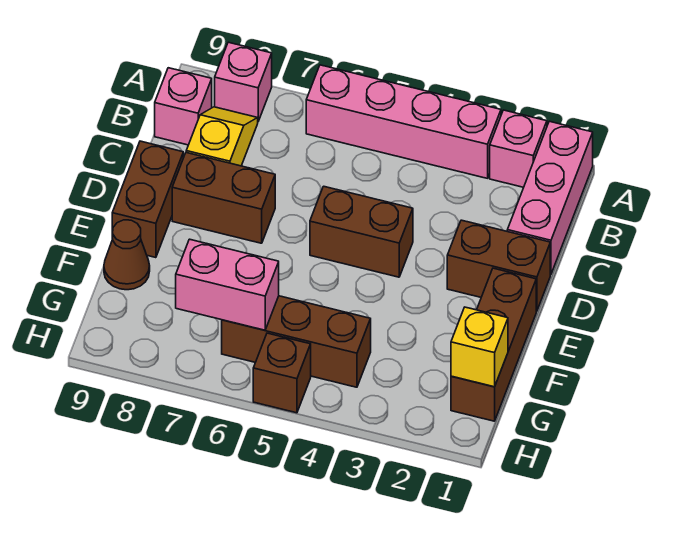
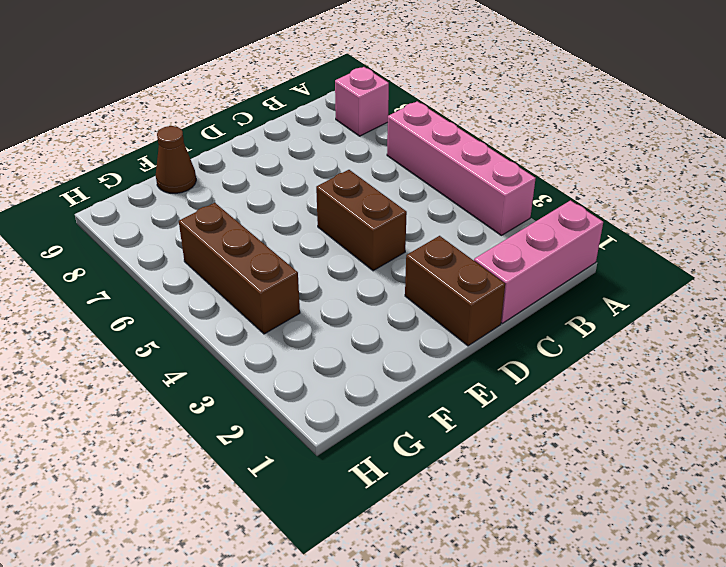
none -> pink 1x1 brick [490,110,547,187]
none -> yellow 1x2 slope [186,107,258,166]
none -> pink 1x1 brick [155,68,212,145]

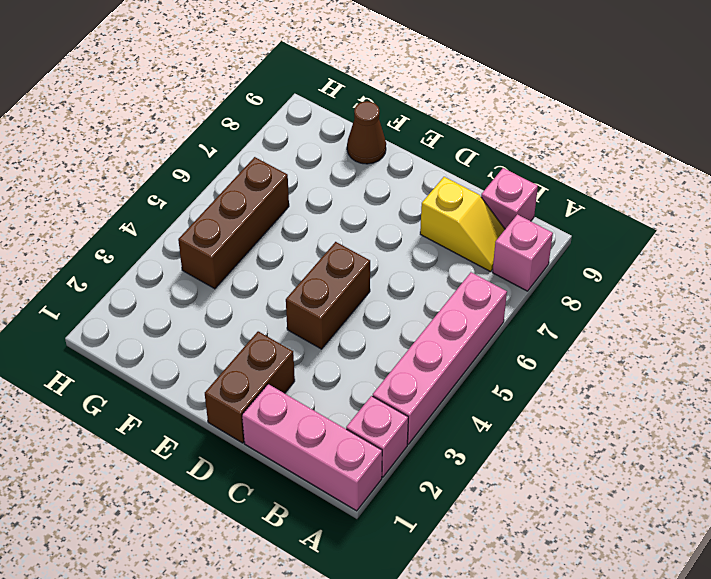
none -> brown 1x2 brick [172,153,275,243]
none -> brown 1x2 brick [112,141,183,258]
none -> brown 1x3 brick [451,268,536,421]

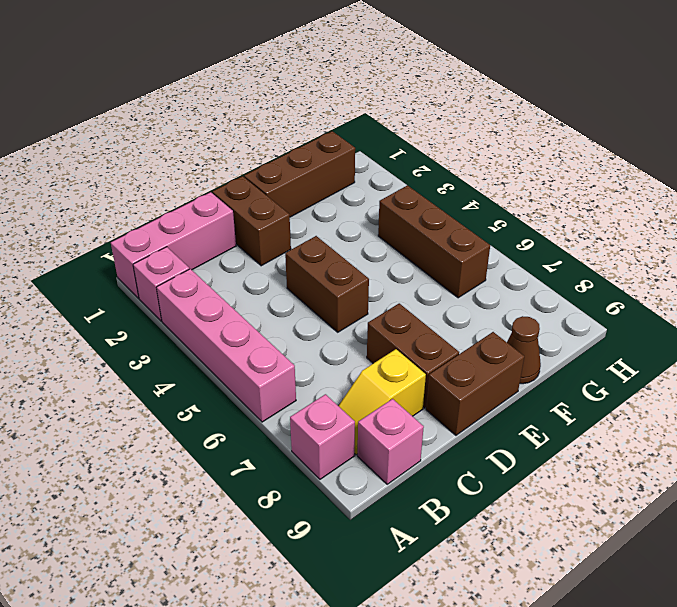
none -> brown 1x1 brick [253,333,311,413]
none -> yellow 1x1 brick [451,307,508,387]
none -> pink 1x2 brick [176,239,279,330]

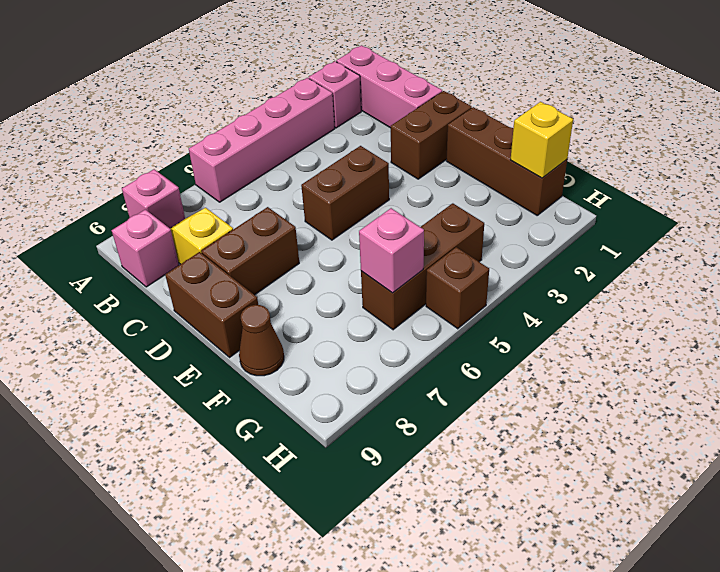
pink 1x1 brick [359,208,424,293] -> pink 1x2 brick [176,239,279,330]

